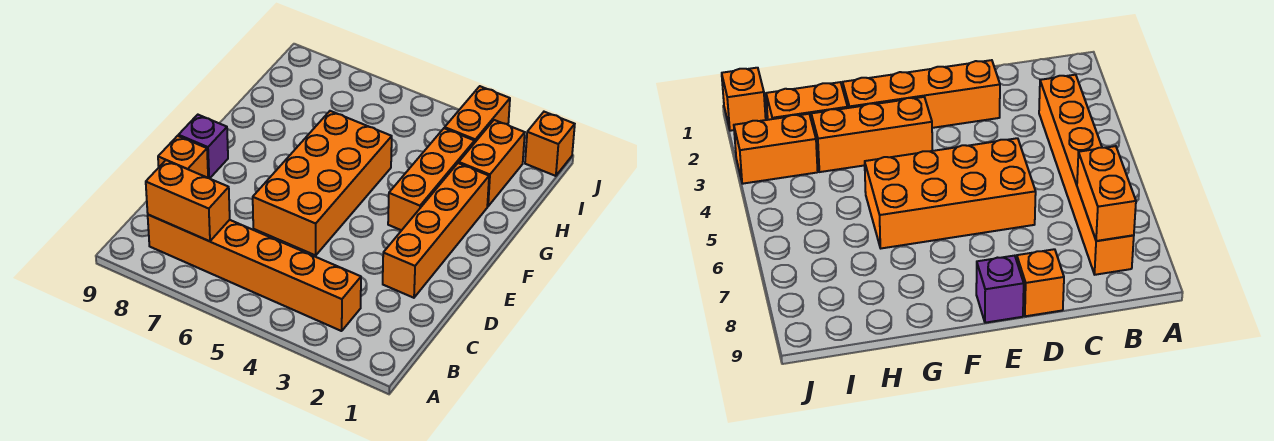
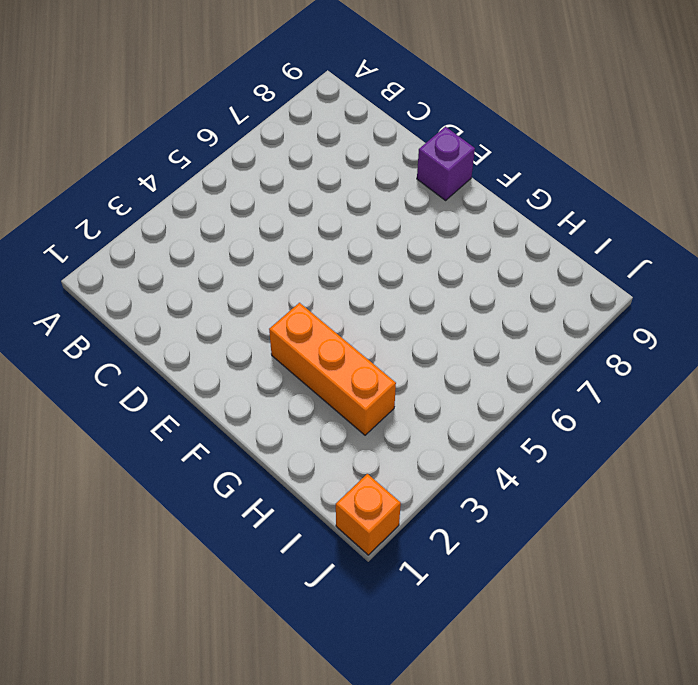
none -> orange 1x6 brick [148,215,361,331]
none -> orange 1x4 brick [383,163,489,298]

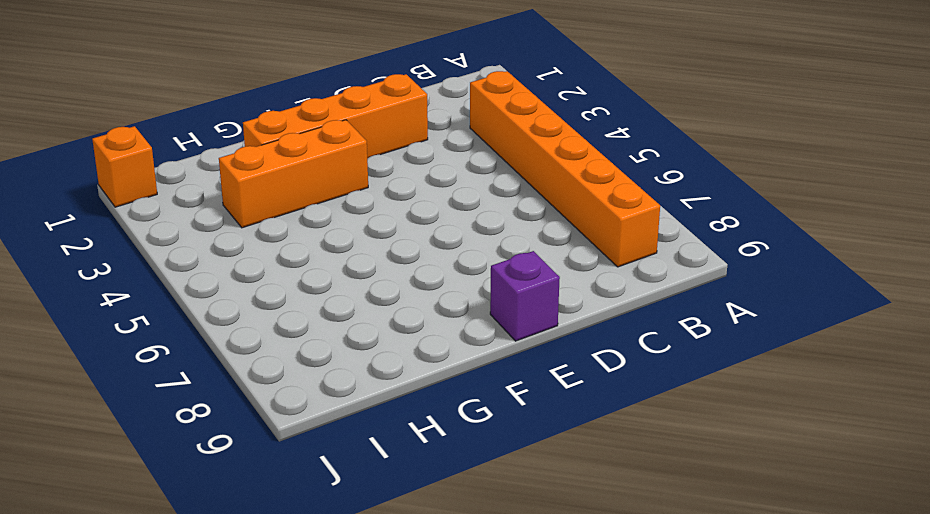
none -> orange 2x4 brick [253,111,392,255]
none -> orange 1x1 brick [158,136,208,178]

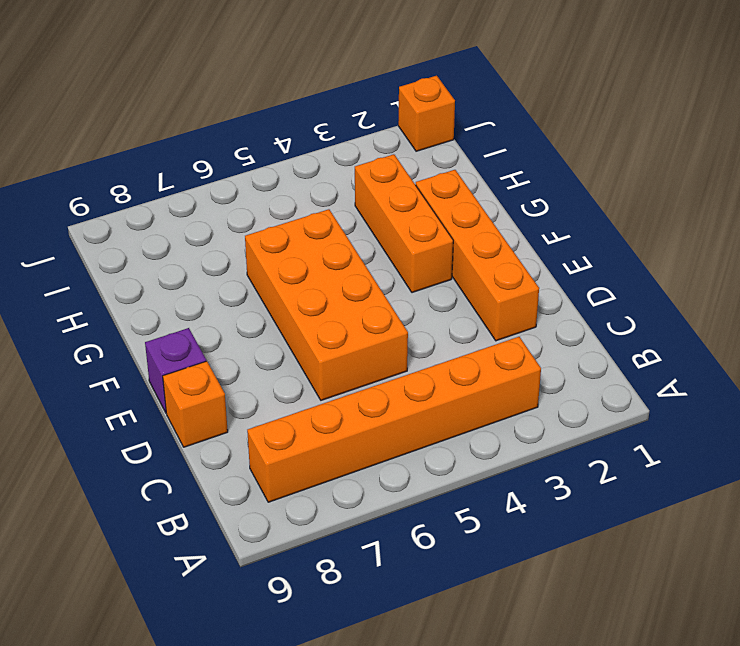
none -> orange 1x2 brick [459,120,525,206]
none -> orange 1x2 brick [445,86,510,143]

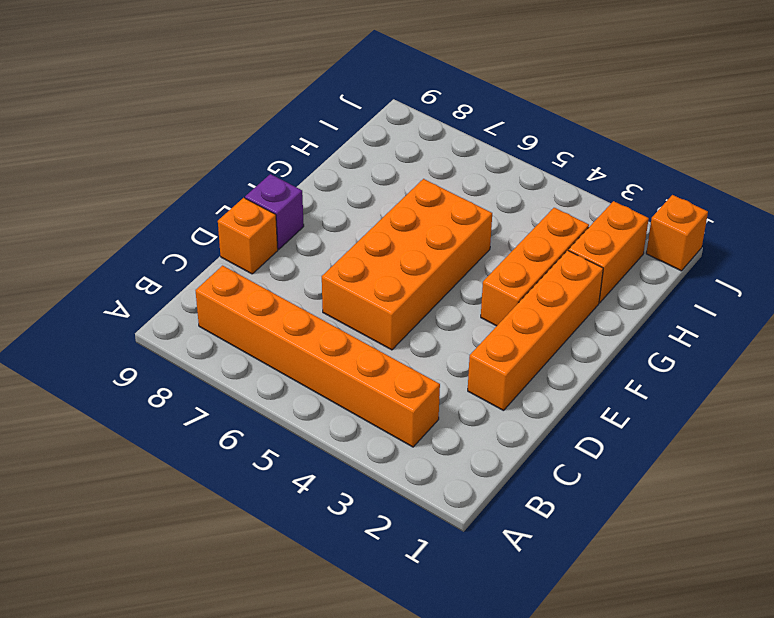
none -> orange 1x2 brick [445,86,510,143]
none -> orange 1x2 brick [146,160,230,241]

